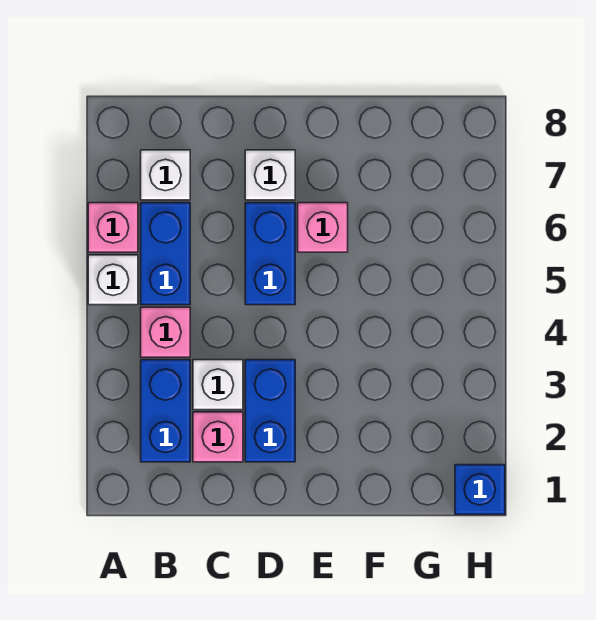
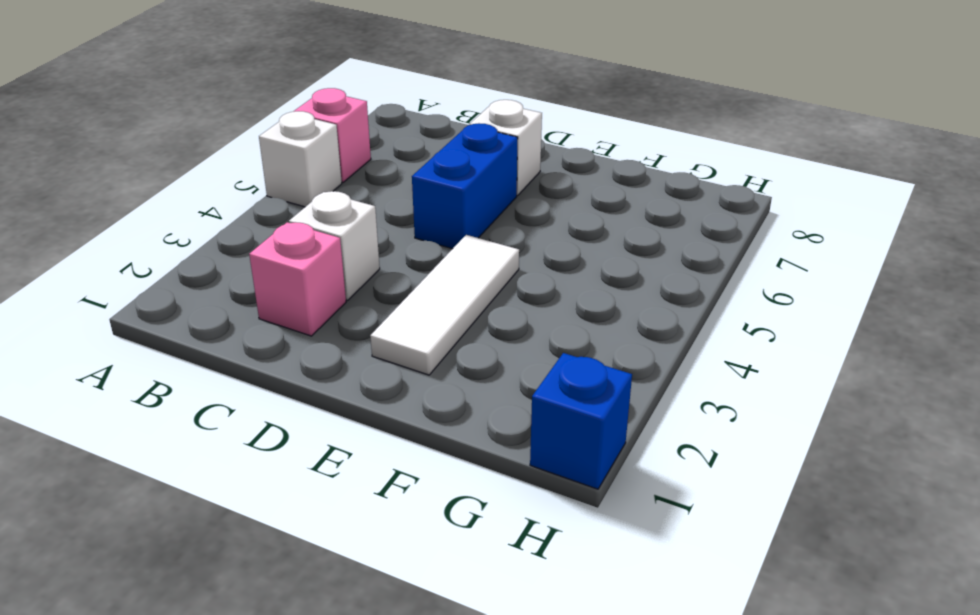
white 1x3 tile [370,235,519,375] -> none
none -> blue 1x2 brick [141,360,190,462]
none -> pink 1x1 brick [141,307,190,357]
none -> blue 1x2 brick [141,203,190,305]

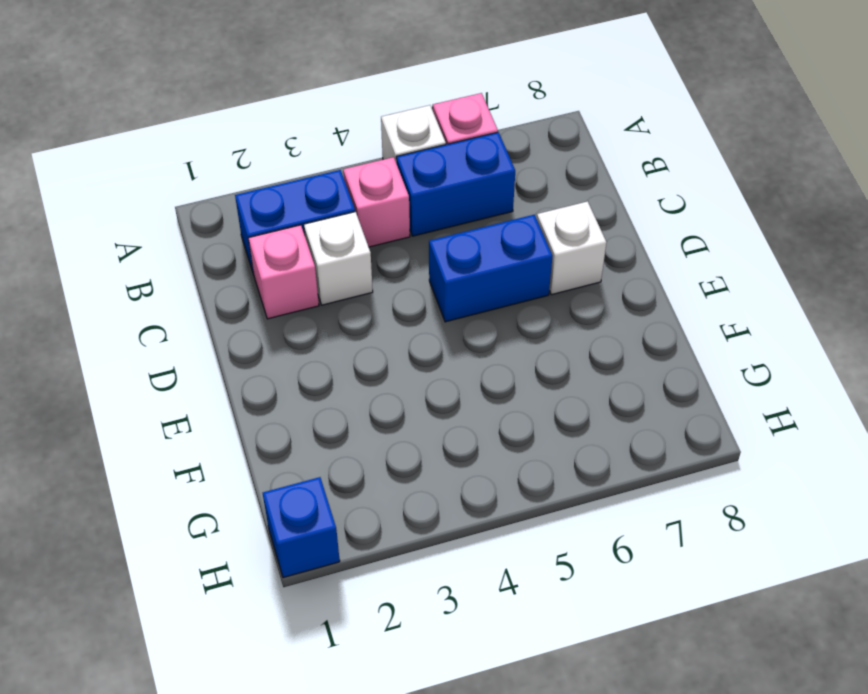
none -> white 1x1 brick [141,150,190,200]
none -> blue 1x2 brick [245,360,295,462]
none -> pink 1x1 brick [298,203,348,252]

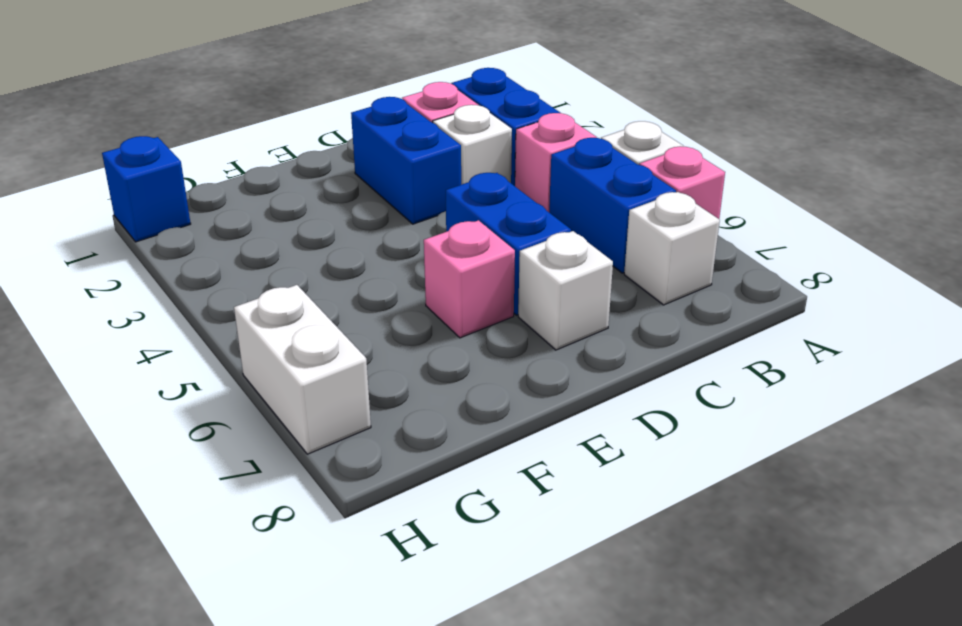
white 1x2 brick [234,285,371,454] -> none

